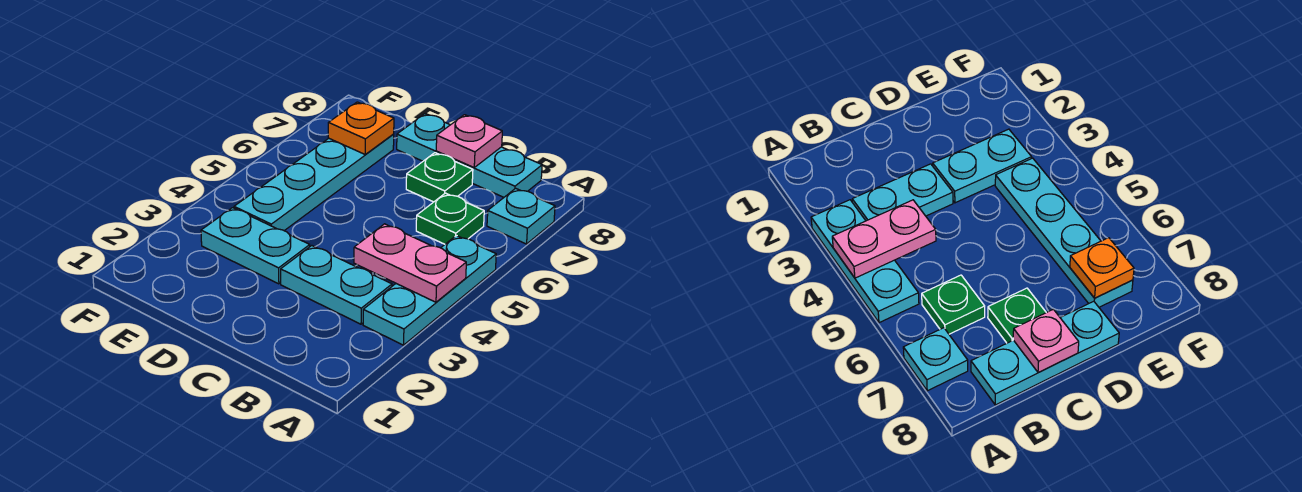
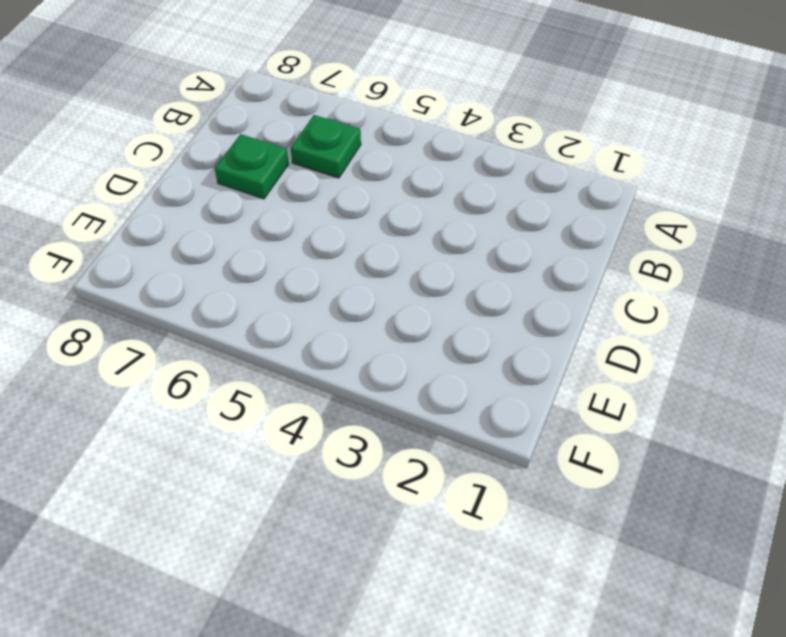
none -> cyan 1x3 plate [363,236,496,345]
none -> cyan 1x1 plate [487,188,555,244]

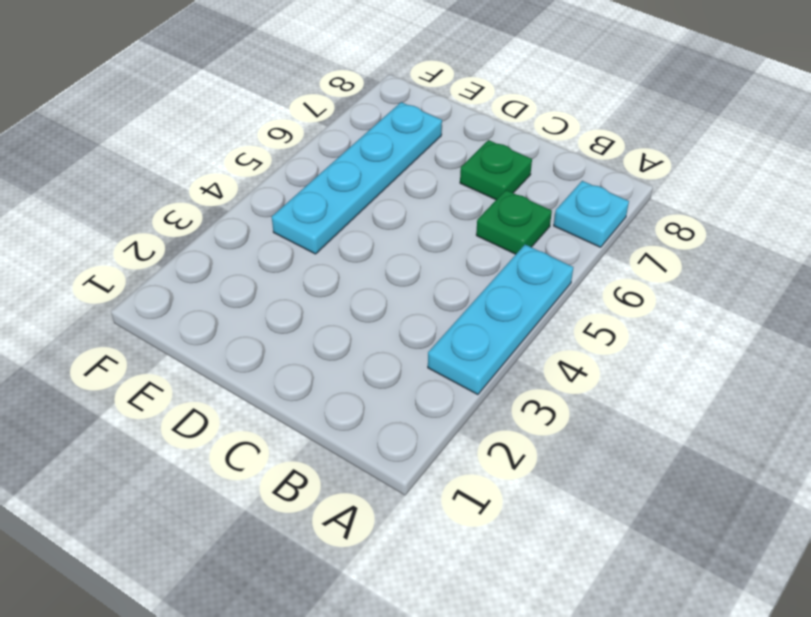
none -> cyan 1x2 plate [281,246,392,324]
none -> cyan 1x3 plate [397,114,542,197]

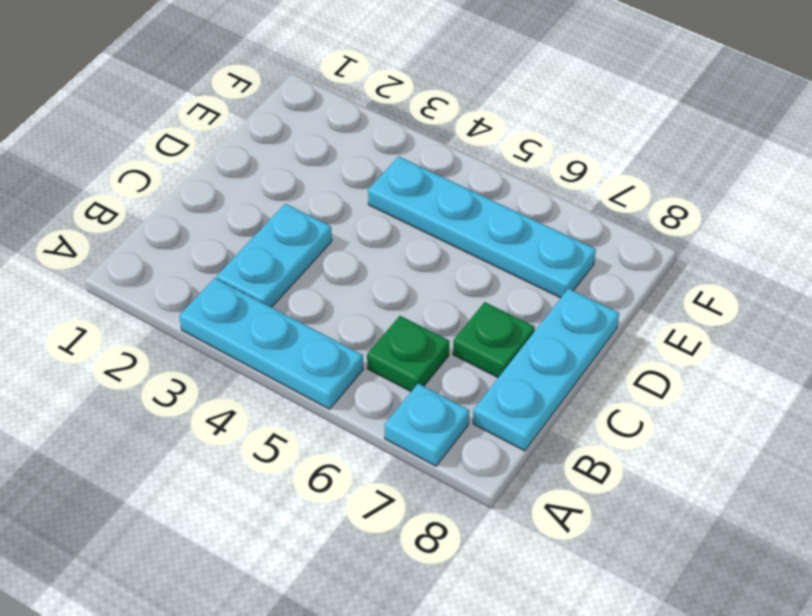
none -> cyan 1x2 plate [201,208,310,284]
none -> pink 1x2 plate [354,224,466,302]

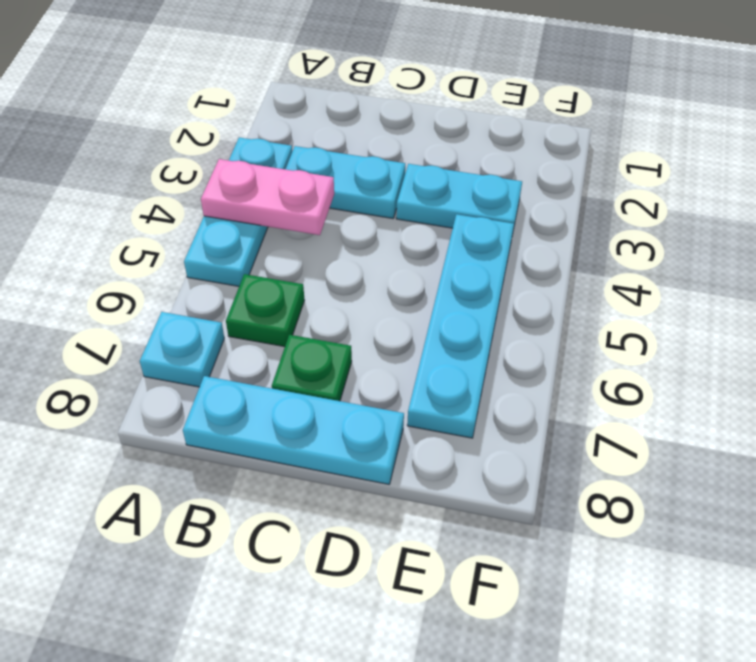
none -> pink 1x1 plate [436,115,502,167]
none -> orange 1x1 plate [328,102,394,155]

